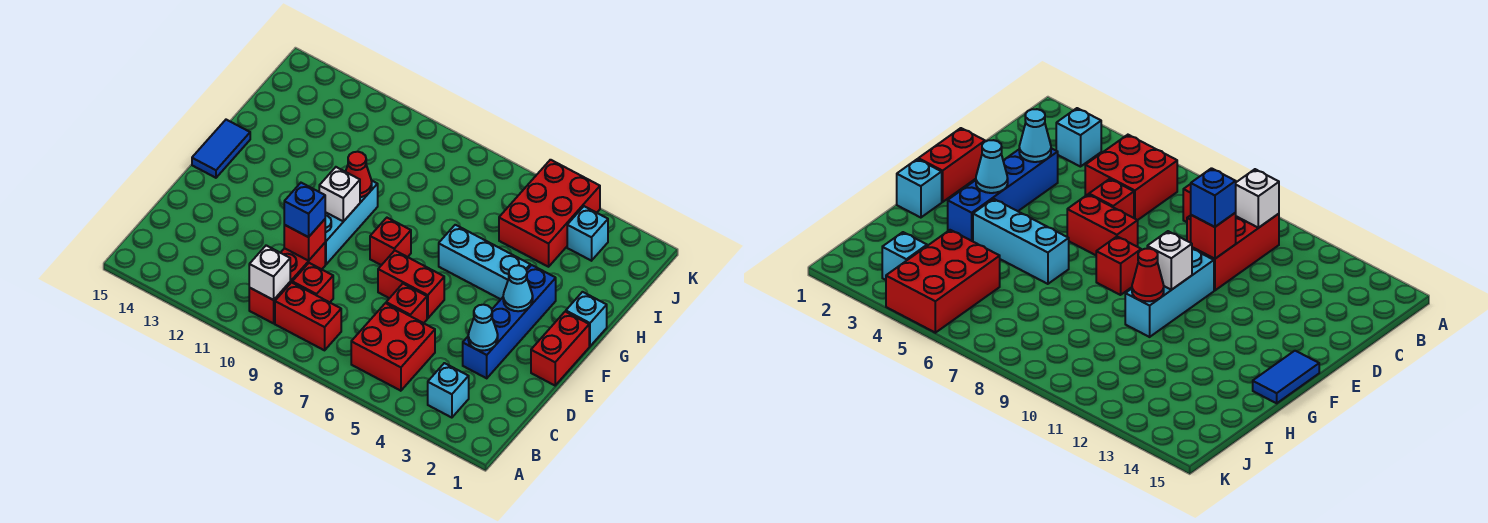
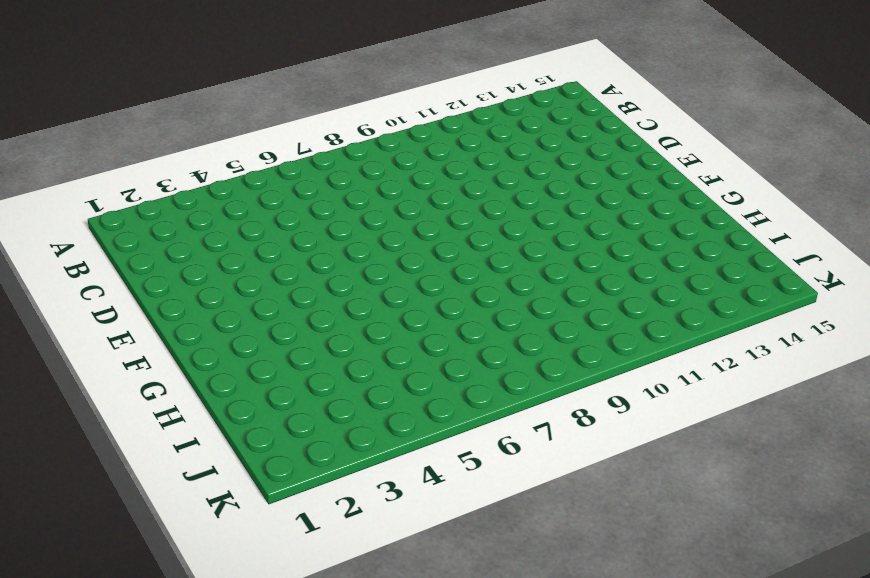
none -> cyan 1x1 brick [428,363,469,418]
none -> red 2x2 brick [351,303,435,391]
none -> red 1x2 brick [275,282,341,350]

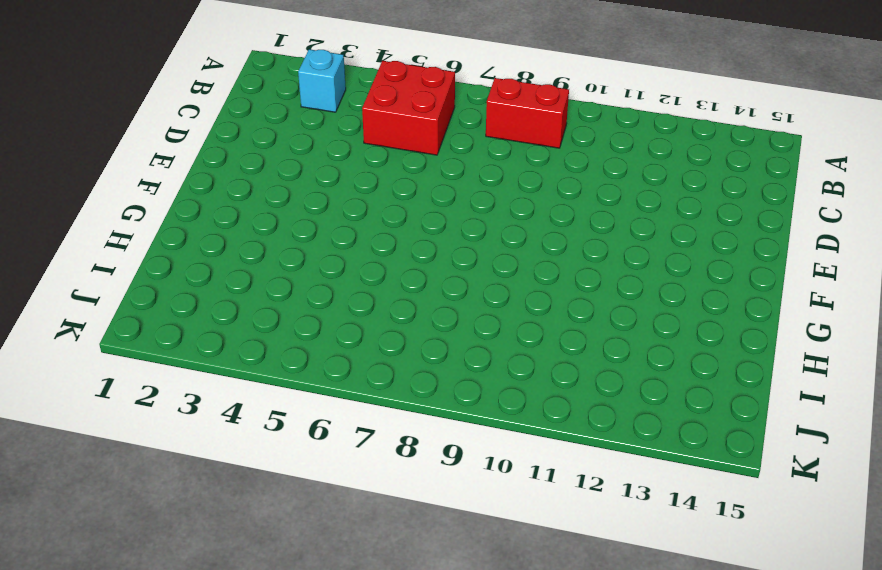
none -> red 1x3 brick [249,243,325,323]
none -> red 1x1 brick [292,263,333,302]
none -> blue 1x4 brick [463,265,556,378]

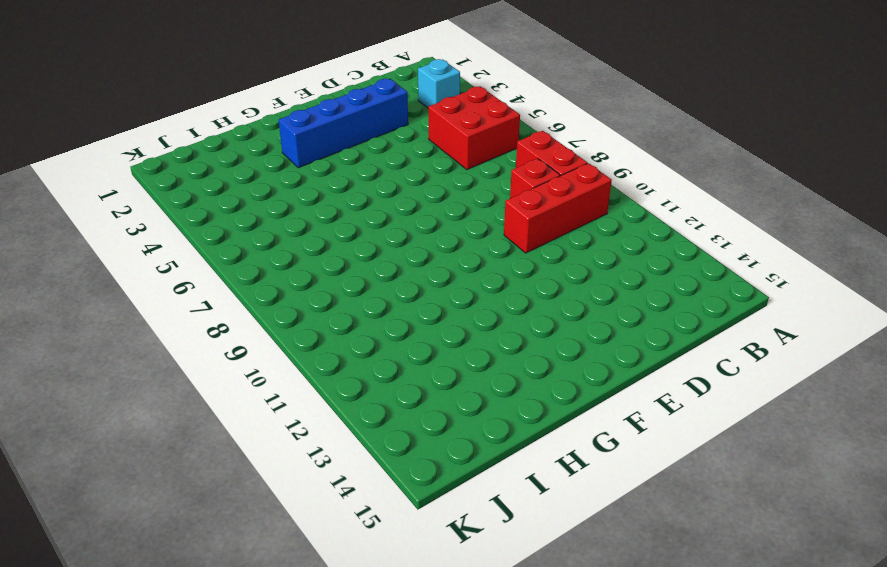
none -> red 1x1 brick [386,284,427,323]
none -> red 1x2 brick [531,312,589,385]
none -> red 1x2 brick [378,251,444,318]

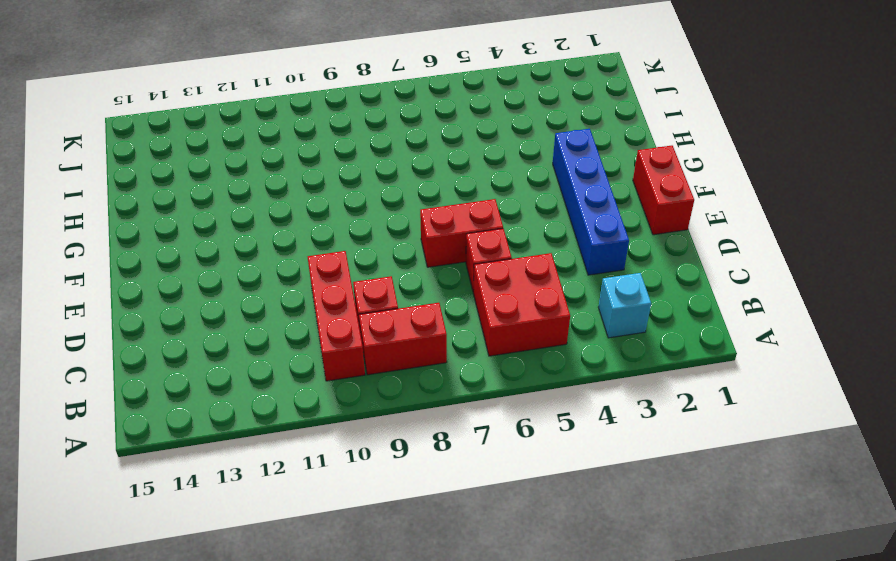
none -> cyan 1x3 brick [325,180,378,265]
none -> red 1x1 brick [370,218,411,265]
none -> blue 1x2 tile [192,120,250,178]

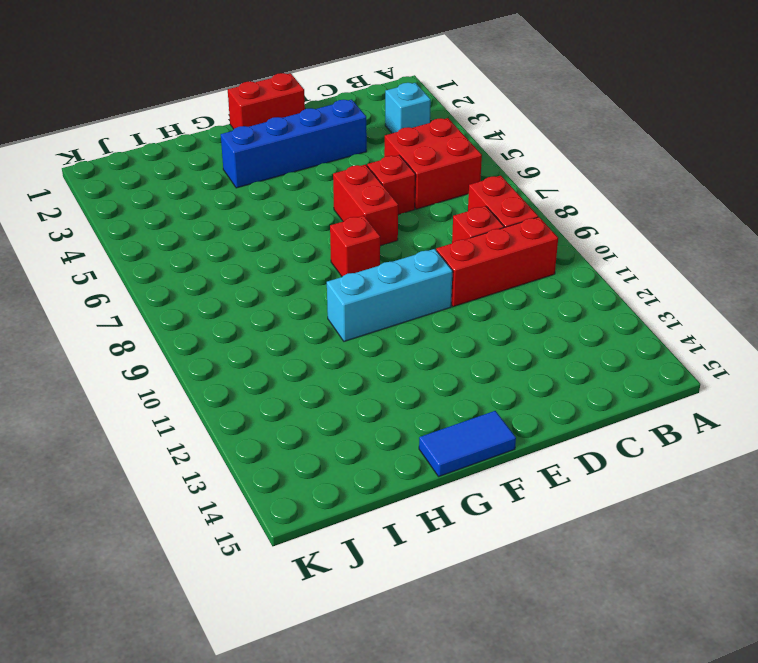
none -> cyan 1x1 brick [566,292,607,346]
none -> cyan 1x3 brick [439,225,530,299]
none -> red 2x3 brick [499,160,600,267]

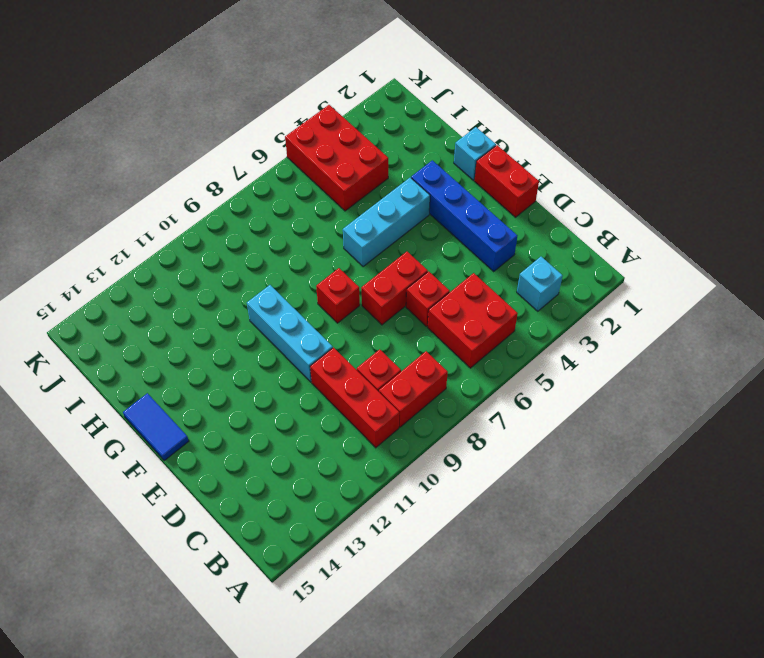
none -> cyan 1x1 brick [567,206,608,261]
none -> white 1x1 brick [249,245,290,300]
none -> cyan 1x1 cone [468,305,498,351]

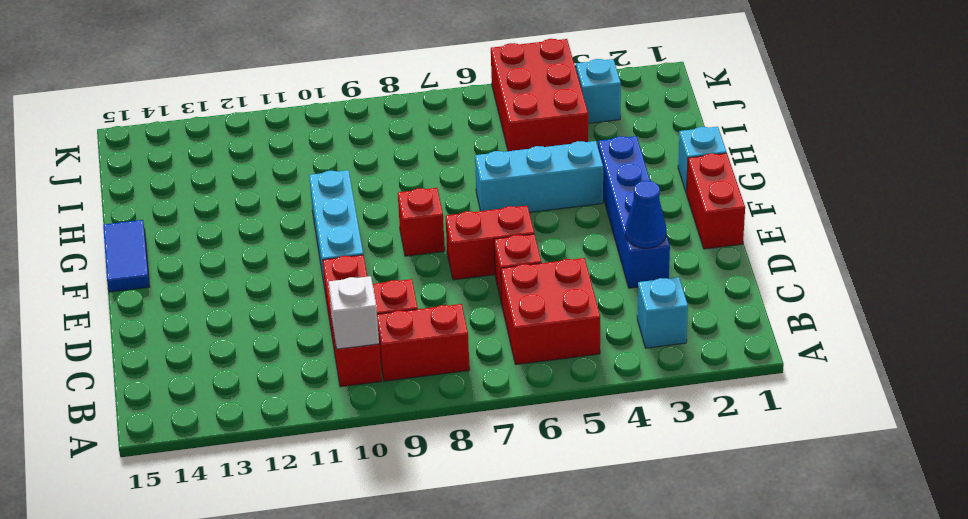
blue 1x1 cone [625,181,666,248] -> cyan 1x1 cone [468,305,498,351]
none -> red 1x1 brick [284,219,325,261]
none -> cyan 1x1 cone [503,265,533,311]
none -> white 1x1 brick [319,167,360,222]

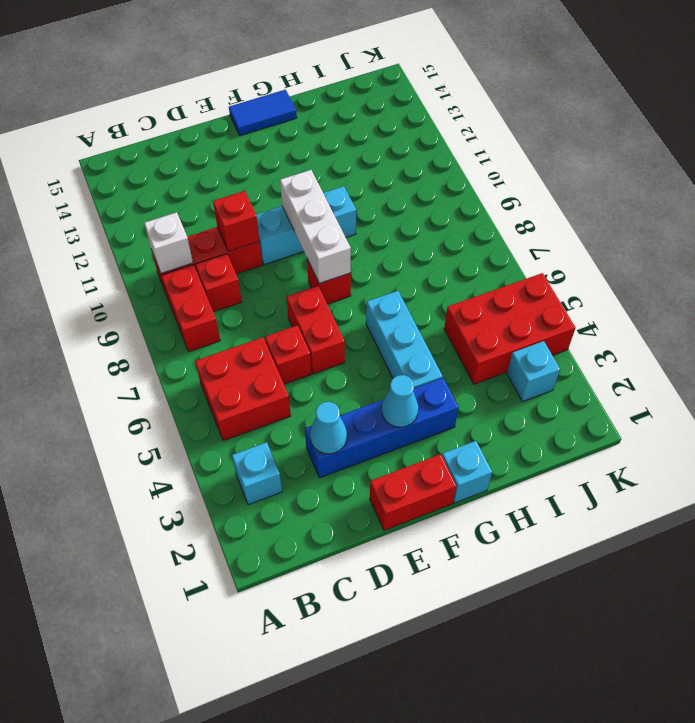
white 1x3 brick [280,170,351,283] -> white 1x1 brick [319,167,360,222]
none -> red 1x1 cone [346,152,372,197]
none -> blue 1x1 brick [284,183,325,237]

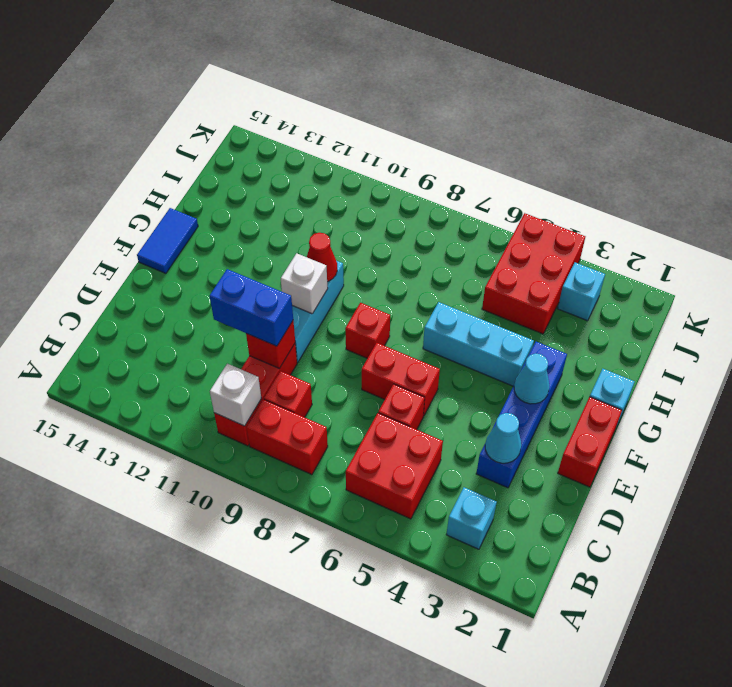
blue 1x2 brick [210,269,293,346] -> blue 1x1 brick [284,183,325,237]

